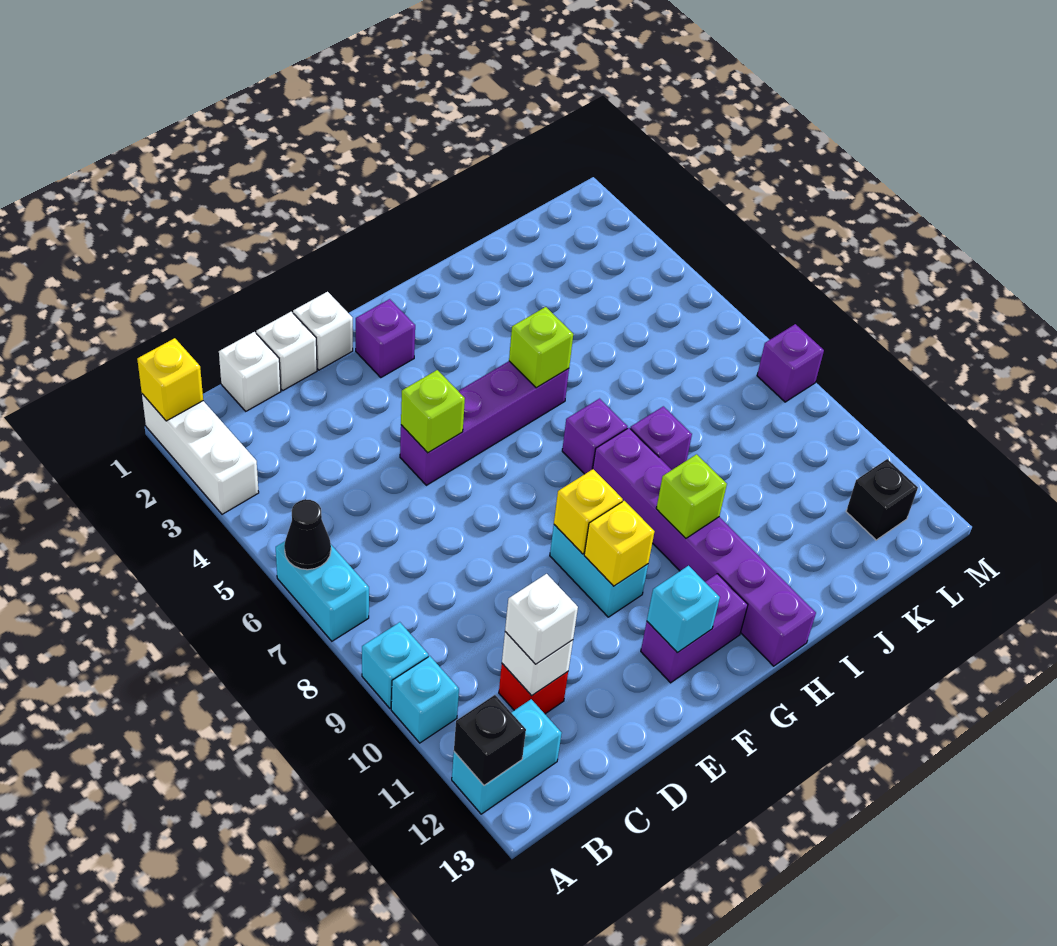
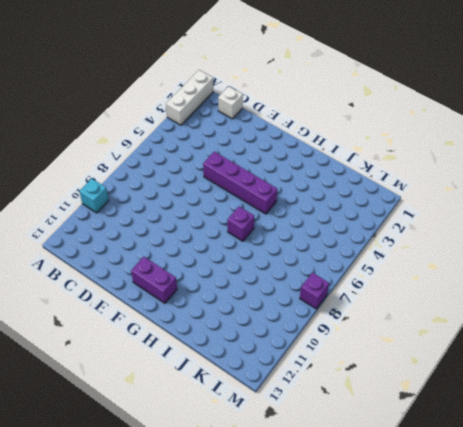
none -> cyan 1x2 brick [276,541,369,641]
none -> cyan 1x1 brick [362,622,428,708]
none -> cyan 1x2 brick [452,699,562,814]

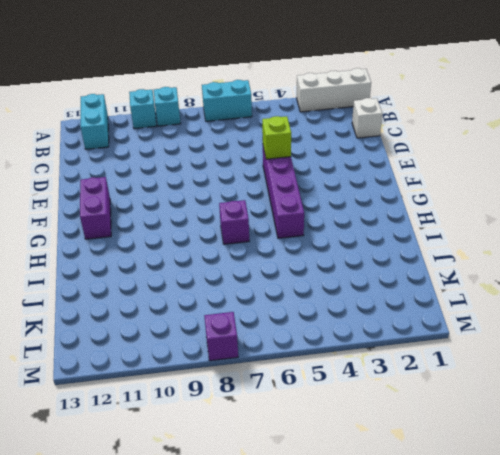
none -> red 1x1 brick [499,664,568,714]
none -> white 1x1 brick [256,312,317,390]
none -> white 1x1 brick [293,292,353,370]

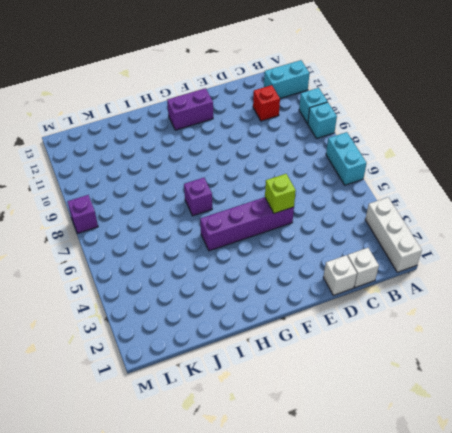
none -> white 1x1 brick [293,292,353,370]
none -> purple 1x1 brick [356,299,415,377]
none -> cyan 1x2 brick [550,525,648,617]

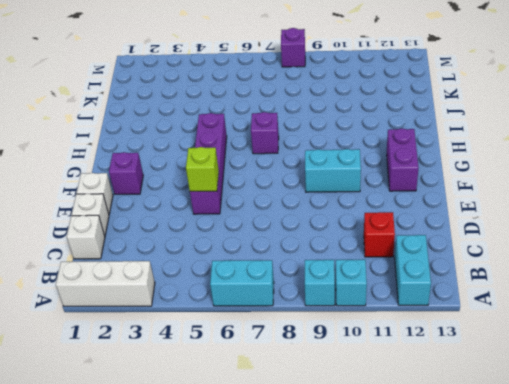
none -> purple 1x6 brick [593,428,816,666]
none -> purple 1x1 brick [630,406,692,470]
none -> black 1x1 brick [846,459,918,540]

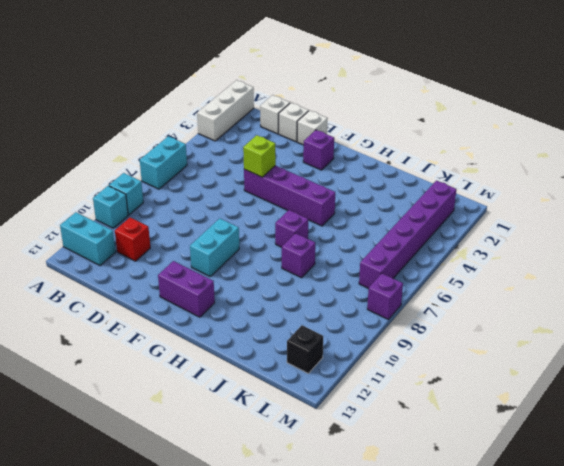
purple 1x6 brick [359,181,456,289] -> purple 1x6 brick moved to [593,428,816,666]
none -> yellow 1x1 brick [137,338,203,421]
none -> black 1x1 cone [284,499,331,570]
none -> black 1x1 brick [454,695,526,785]

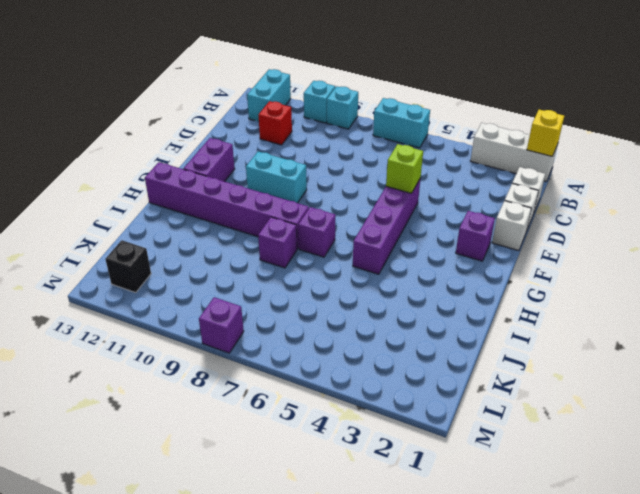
none -> black 1x1 cone [284,499,331,570]
none -> black 1x1 brick [454,695,526,785]
none -> white 1x1 brick [502,632,573,696]

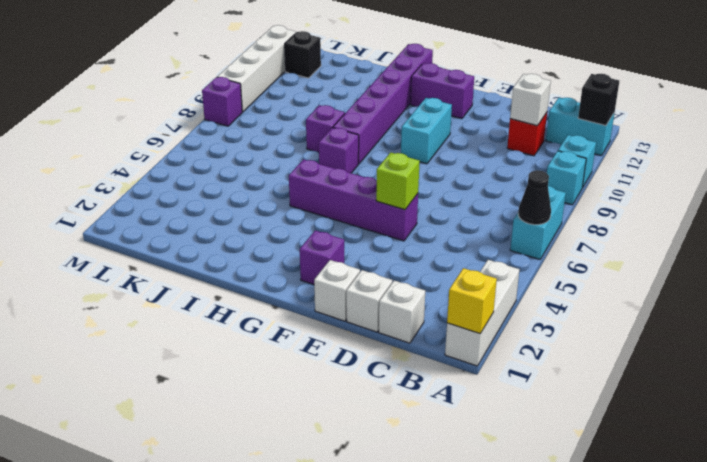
white 1x4 brick [218,25,296,112] -> none
none -> yellow 1x1 brick [554,469,623,554]
none -> yellow 1x1 brick [584,501,655,586]
none -> cyan 1x1 brick [647,566,720,652]

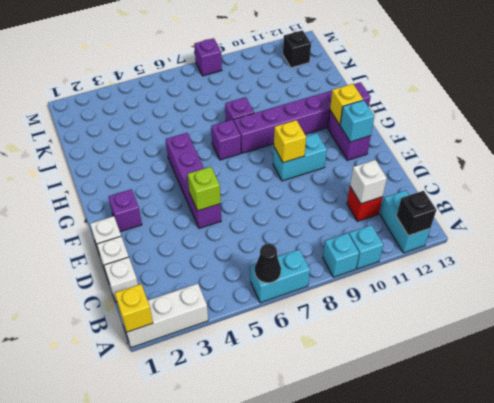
yellow 1x1 brick [330,84,363,125] -> yellow 1x1 brick moved to [584,501,655,586]
none -> lime 1x1 brick [509,307,573,388]
none -> lime 1x1 brick [656,454,727,538]
none -> white 1x1 brick [505,574,578,664]

